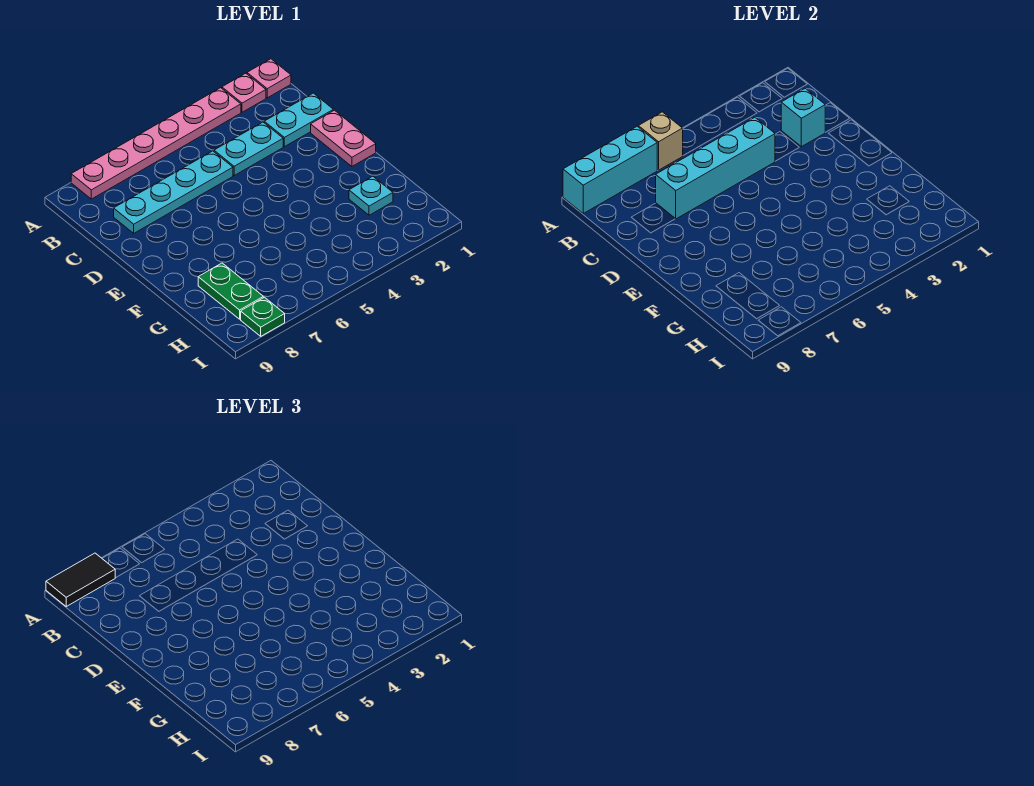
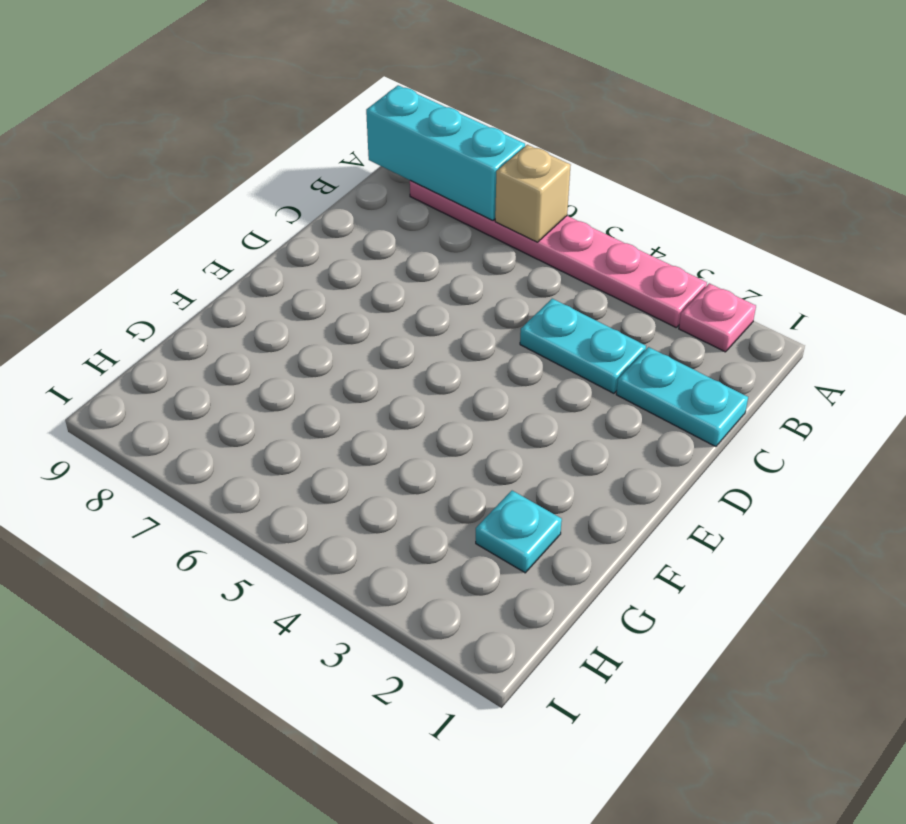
none -> pink 1x1 plate [247,59,291,98]
none -> cyan 1x4 plate [114,151,233,233]
none -> pink 1x2 plate [311,110,376,166]

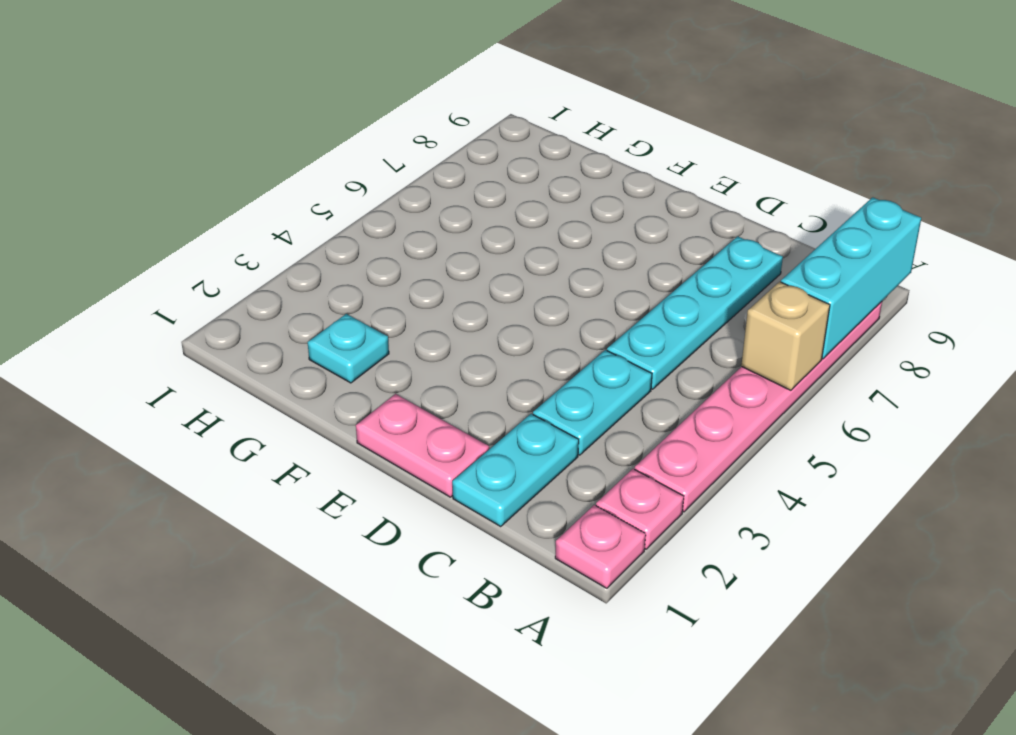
none -> green 1x2 plate [198,263,263,319]
none -> green 1x1 plate [241,297,285,336]
none -> cyan 1x1 brick [781,89,825,147]

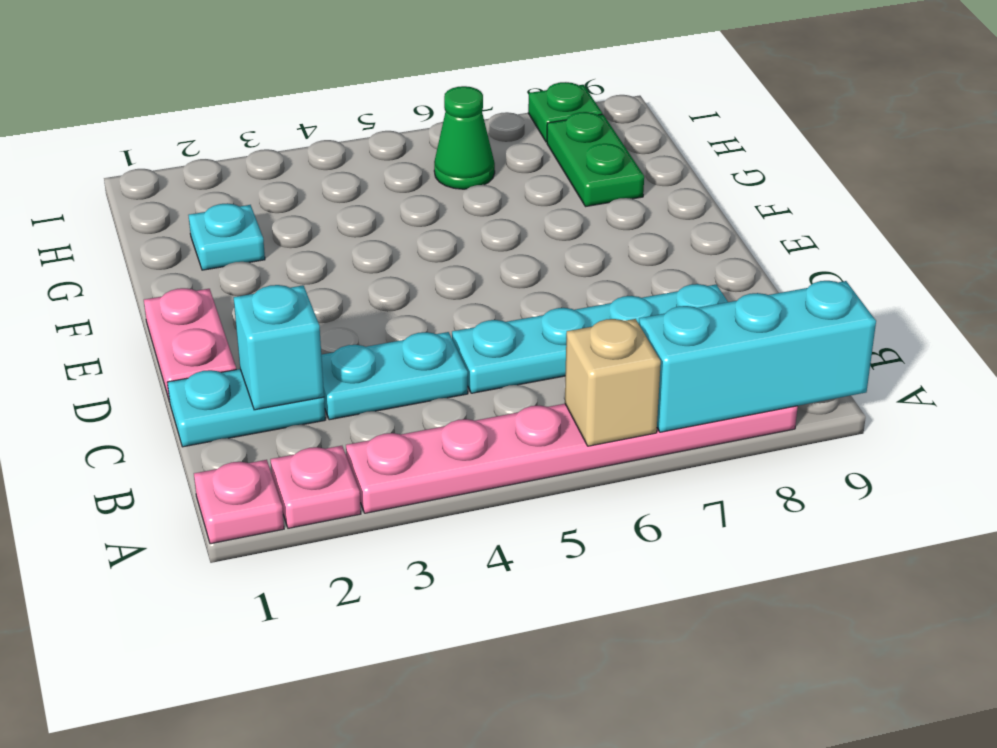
green 1x1 cone [434,86,495,189] -> none
none -> cyan 1x4 brick [656,117,775,219]
none -> black 1x2 tile [46,553,115,606]

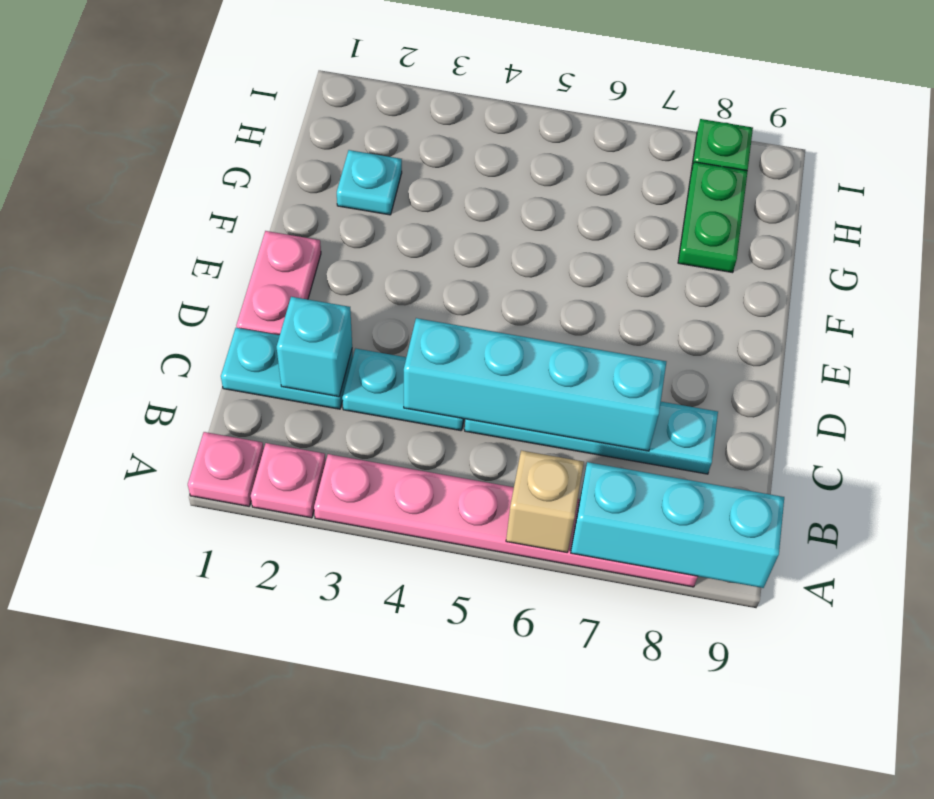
none -> black 1x2 tile [46,553,115,606]

